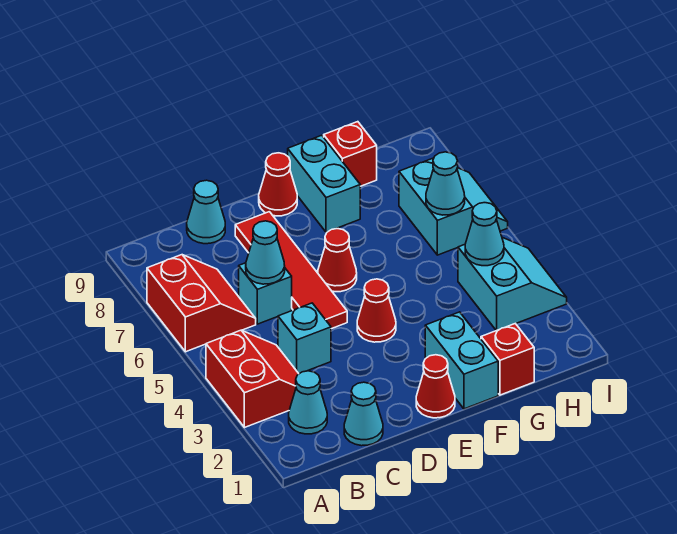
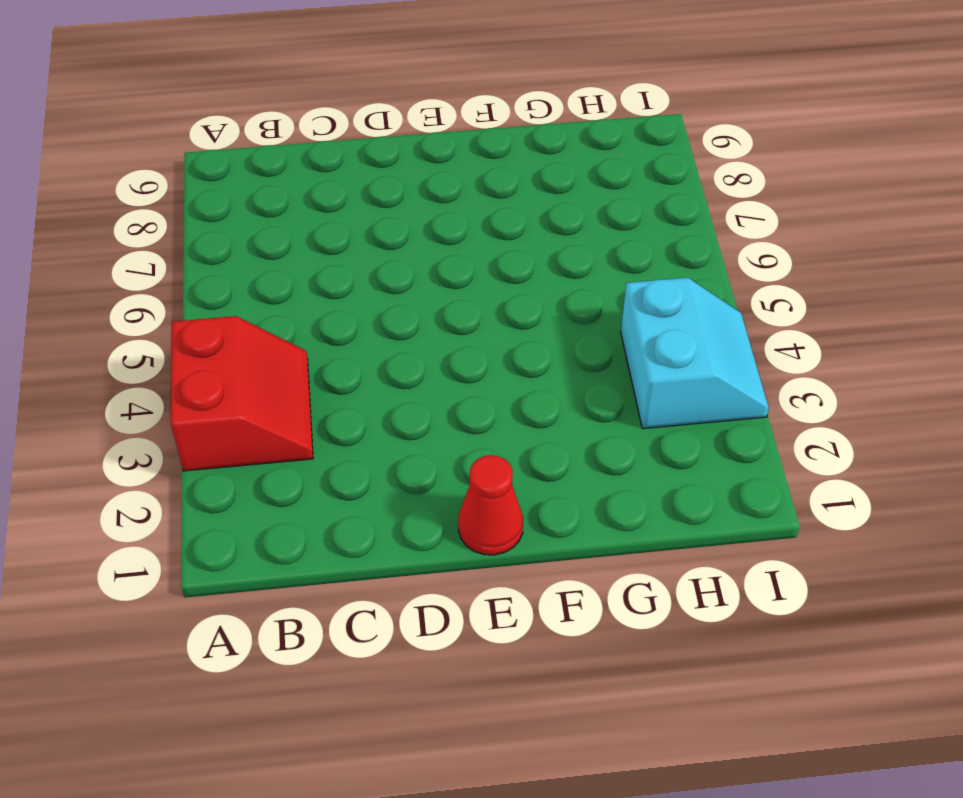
none -> red 2x2 slope [147,255,256,352]
none -> cyan 1x1 cone [289,371,327,434]
none -> cyan 1x1 cone [344,382,383,446]

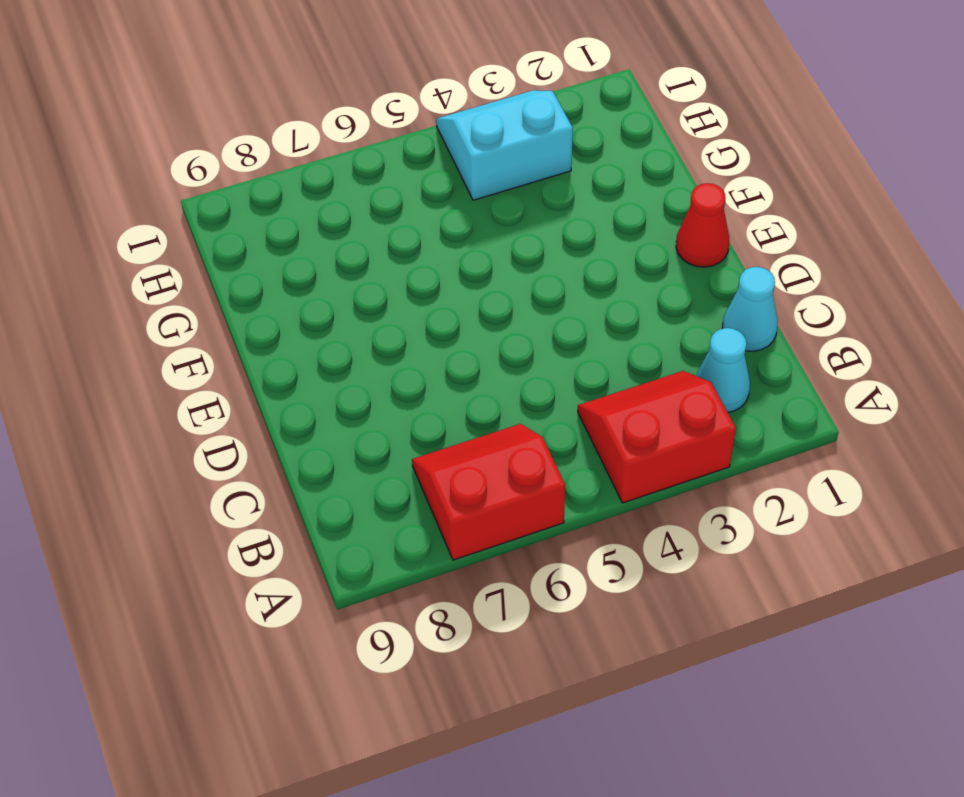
none -> cyan 1x1 brick [278,303,331,374]
none -> cyan 1x1 brick [239,263,292,324]
none -> cyan 1x1 cone [187,180,225,244]

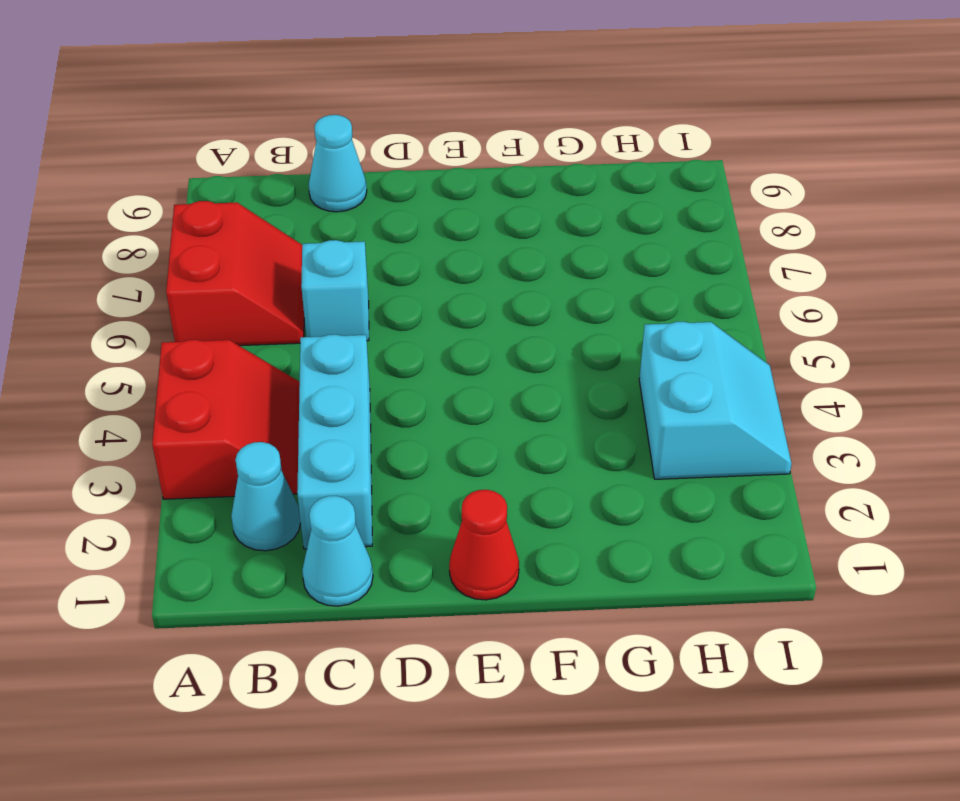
cyan 1x3 brick [297,334,372,549] -> cyan 1x1 brick [278,303,331,374]
none -> red 1x4 tile [235,212,347,329]
none -> red 1x1 cone [357,279,396,342]
none -> red 1x1 cone [318,229,357,292]

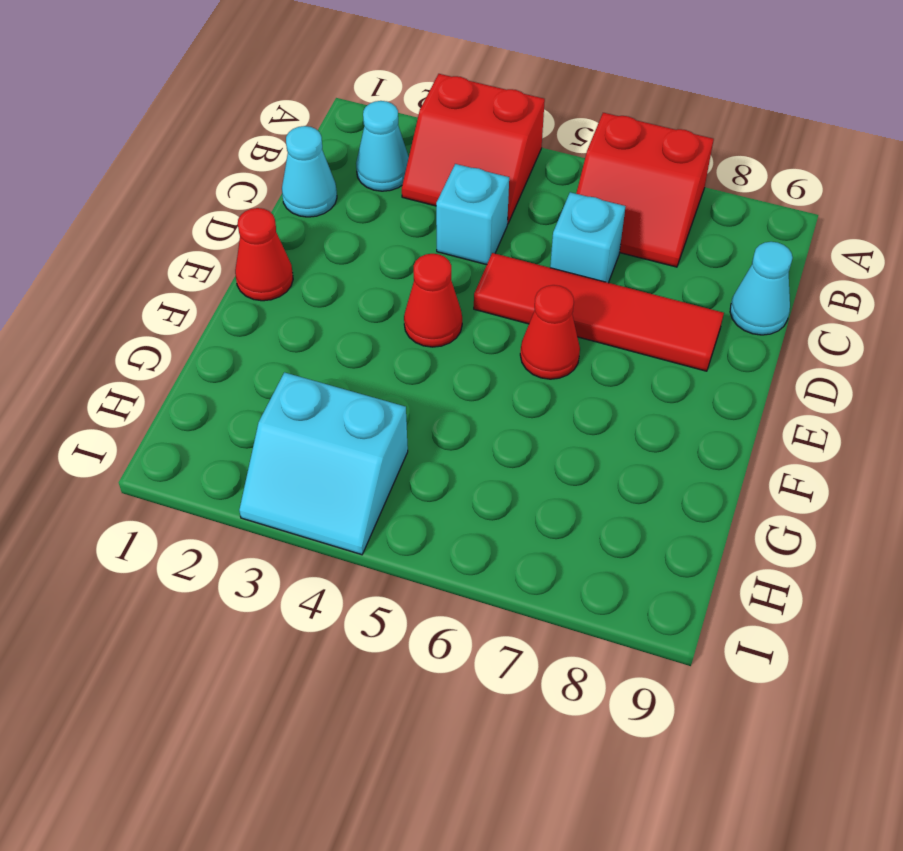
none -> red 1x1 cone [259,153,297,216]
none -> cyan 1x2 brick [425,312,498,409]
none -> cyan 1x2 brick [288,135,360,232]

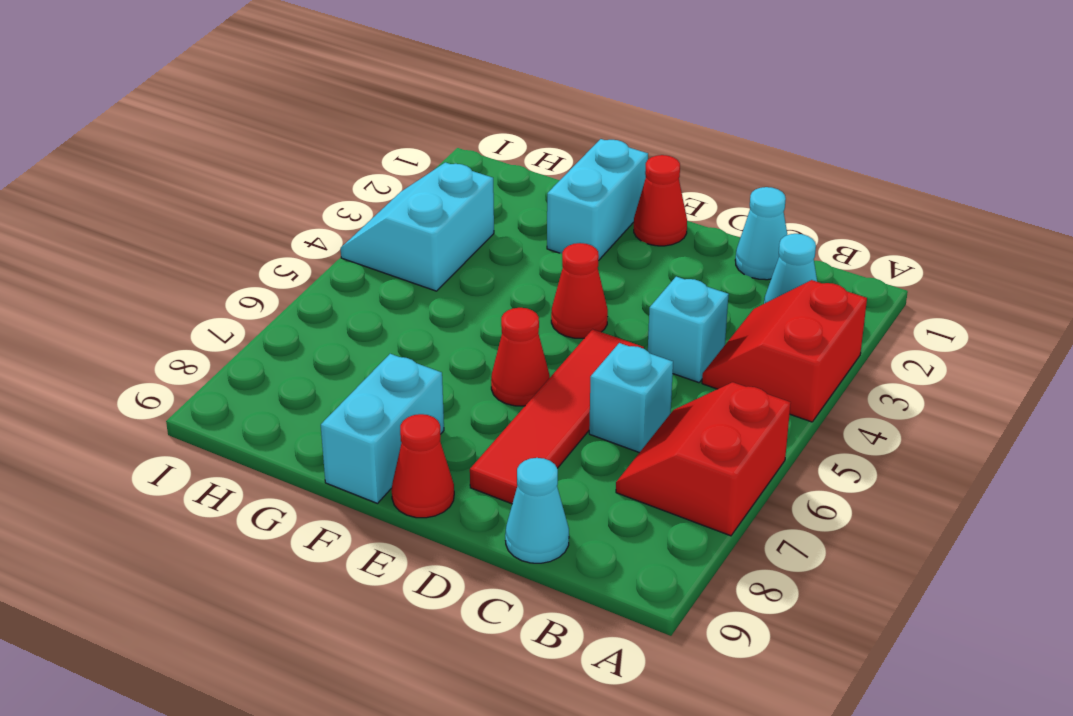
none -> red 1x1 brick [481,323,534,395]
none -> red 1x1 brick [324,122,377,186]
none -> cyan 2x2 slope [399,158,508,255]

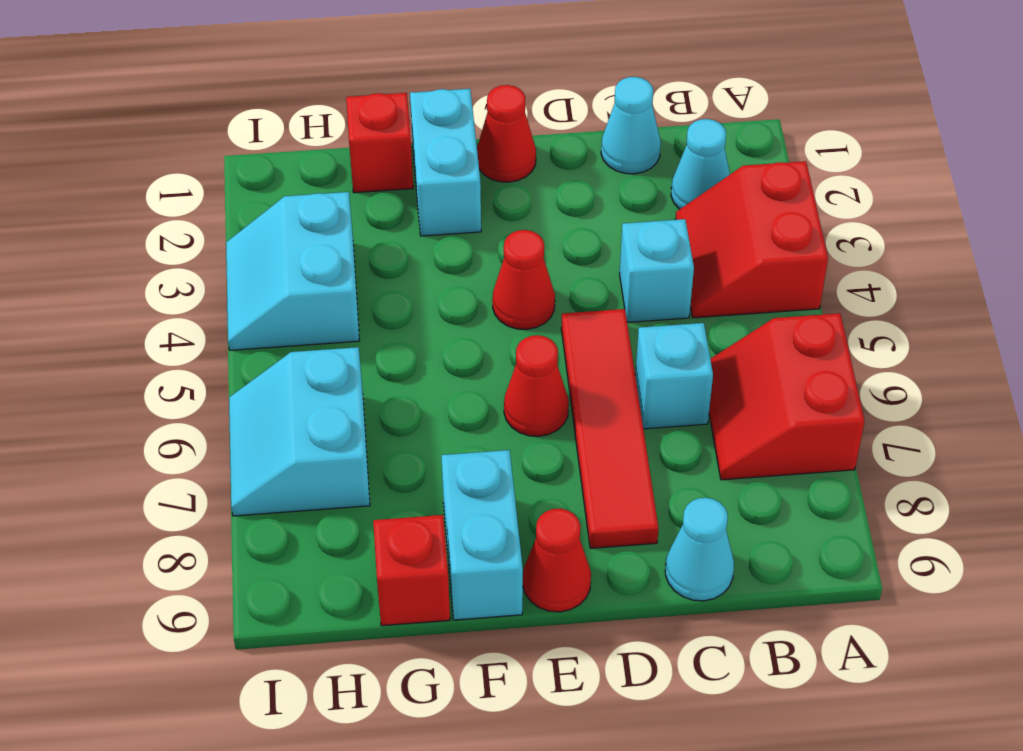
none -> cyan 1x1 cone [246,221,285,284]
none -> cyan 1x1 cone [465,203,504,266]
none -> cyan 1x1 cone [426,152,465,215]

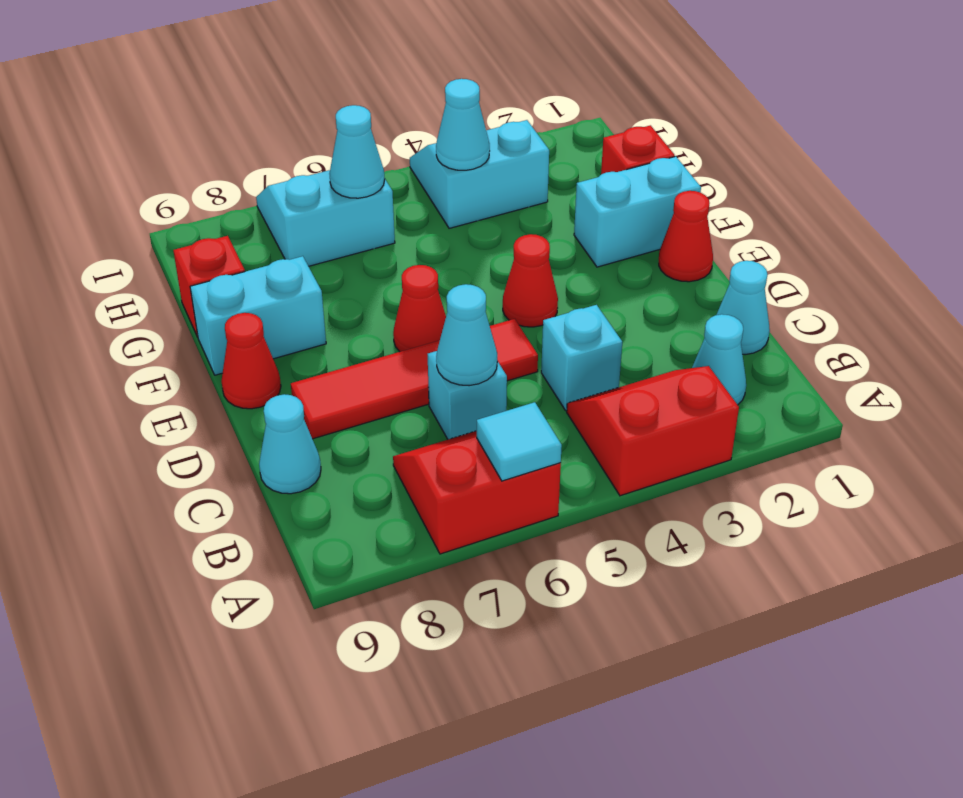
cyan 1x1 tile [477,402,562,481] -> none

